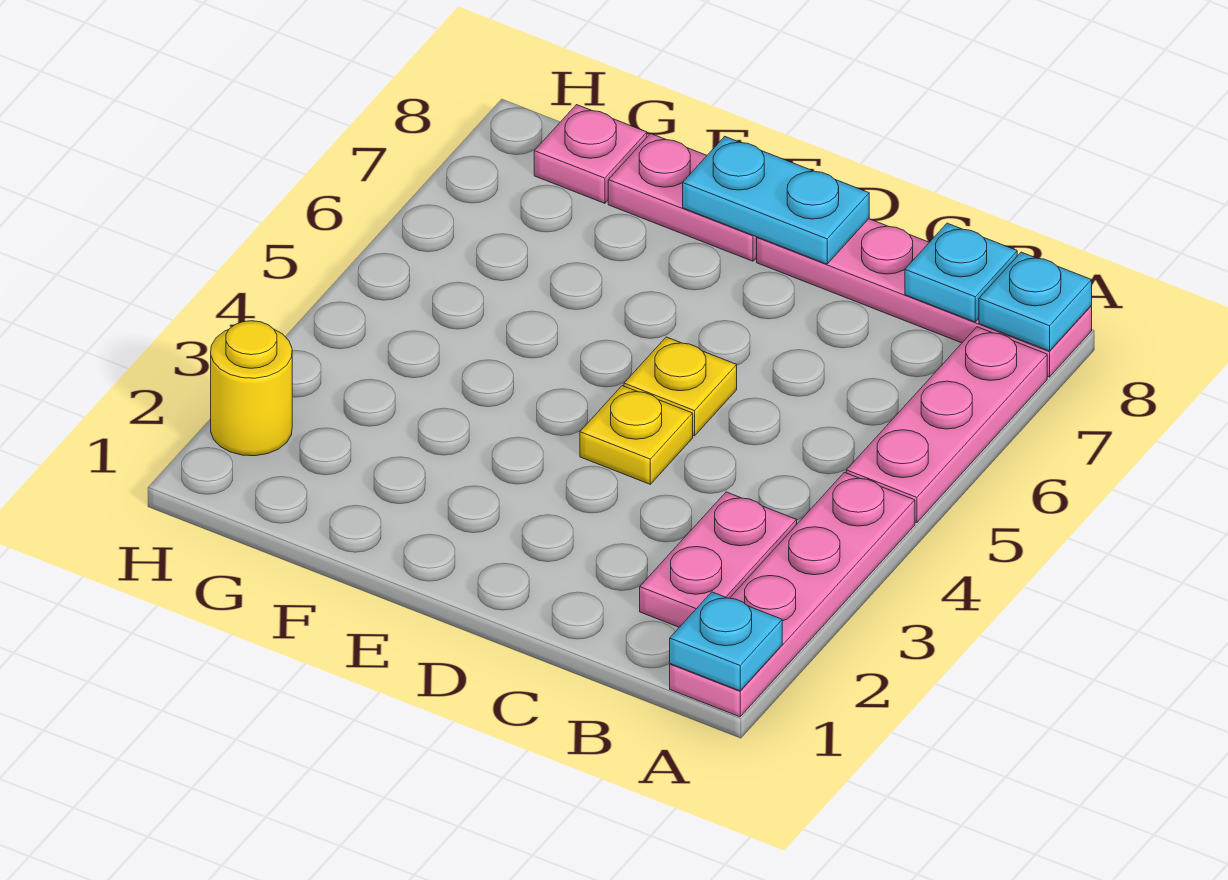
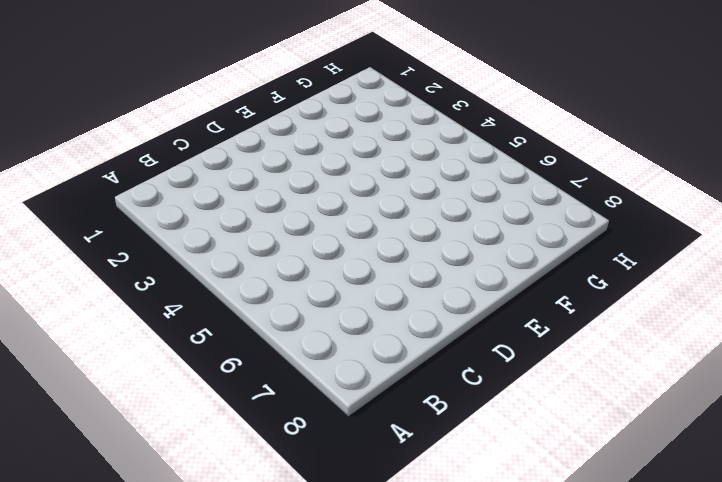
none -> pink 1x4 plate [670,472,915,717]
none -> pink 1x3 plate [846,327,1047,523]
none -> pink 1x4 plate [757,219,1092,377]

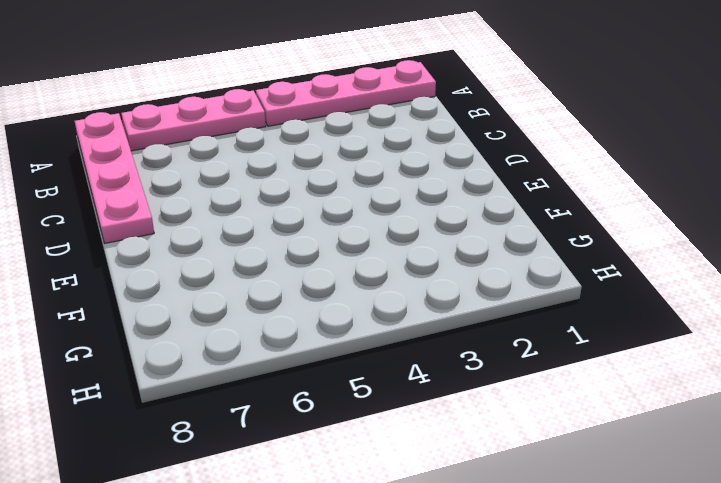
none -> pink 1x2 plate [640,492,797,627]
none -> yellow 1x1 plate [580,386,693,484]
none -> yellow 1x1 plate [624,337,737,436]

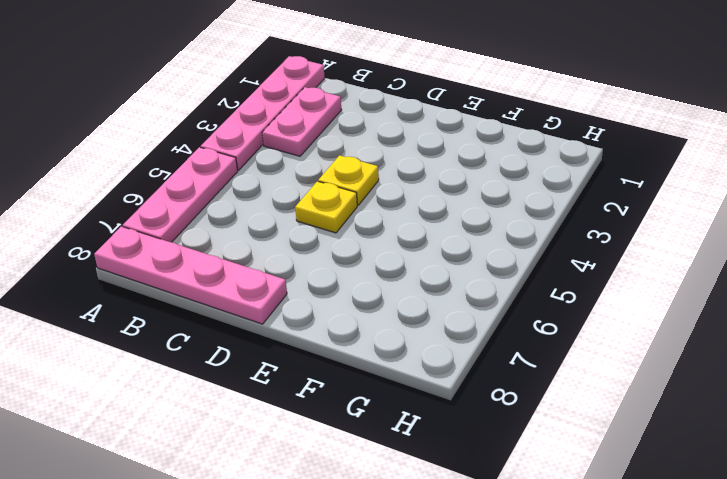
none -> pink 1x2 plate [608,134,757,261]
none -> pink 1x1 plate [534,105,647,203]
none -> yellow 1x1 round brick [211,321,292,456]

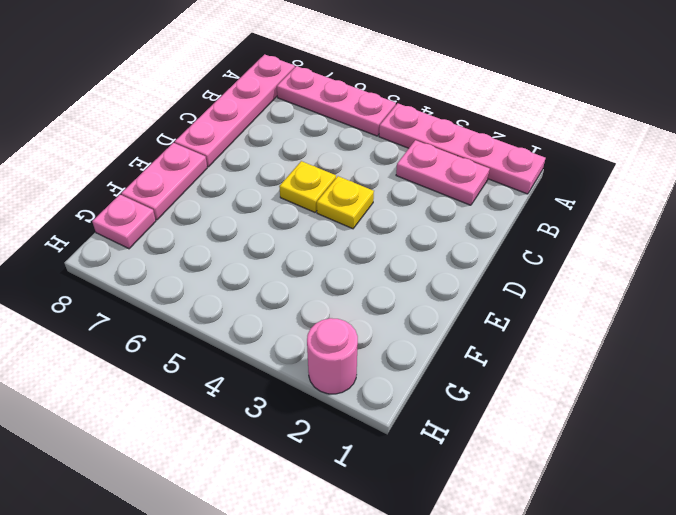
pink 1x1 round brick [307,318,358,394] -> yellow 1x1 round brick [211,321,292,456]
none -> cyan 1x1 plate [670,592,782,691]
none -> cyan 1x1 plate [979,252,1092,351]
none -> cyan 1x1 plate [905,223,1017,322]

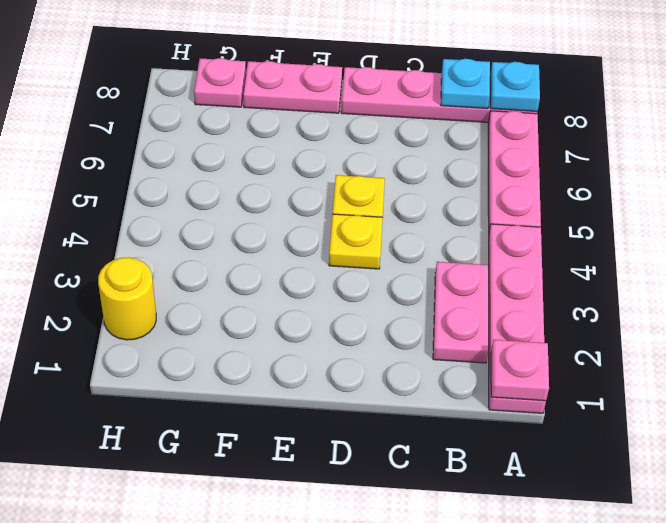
pink 1x1 plate [491,340,549,401] -> cyan 1x1 plate [670,592,782,691]
none -> cyan 1x2 plate [683,136,869,264]

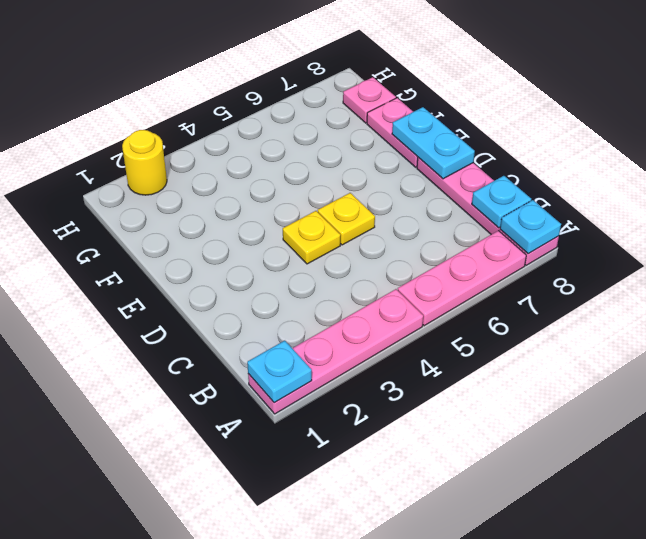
none -> pink 1x2 plate [640,492,797,627]

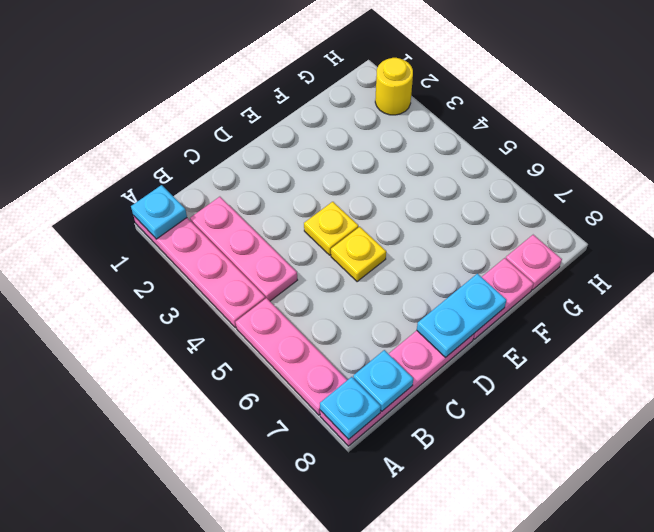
pink 1x3 plate [190,197,297,301] -> pink 1x2 plate [640,492,797,627]

